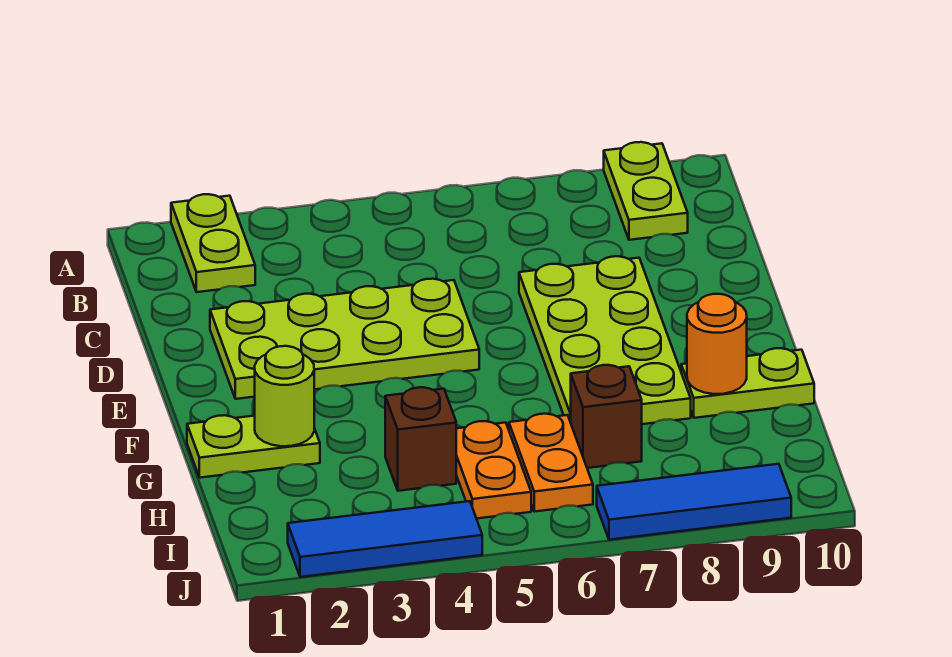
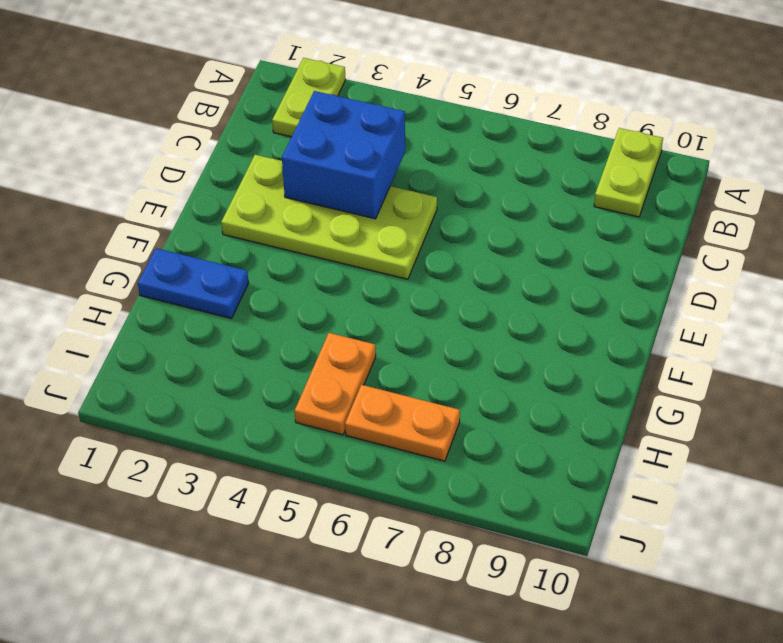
blue 2x2 brick [282,91,405,219] -> none
blue 1x2 plate [138,248,249,318] -> lime 1x2 plate [187,415,320,478]
orange 1x2 plate [345,385,460,461] -> orange 1x2 plate turned to [509,414,593,512]
none -> lime 2x4 plate [519,256,691,424]
none -> lime 1x2 plate [681,348,814,418]
none -> brown 1x1 brick [385,387,456,491]

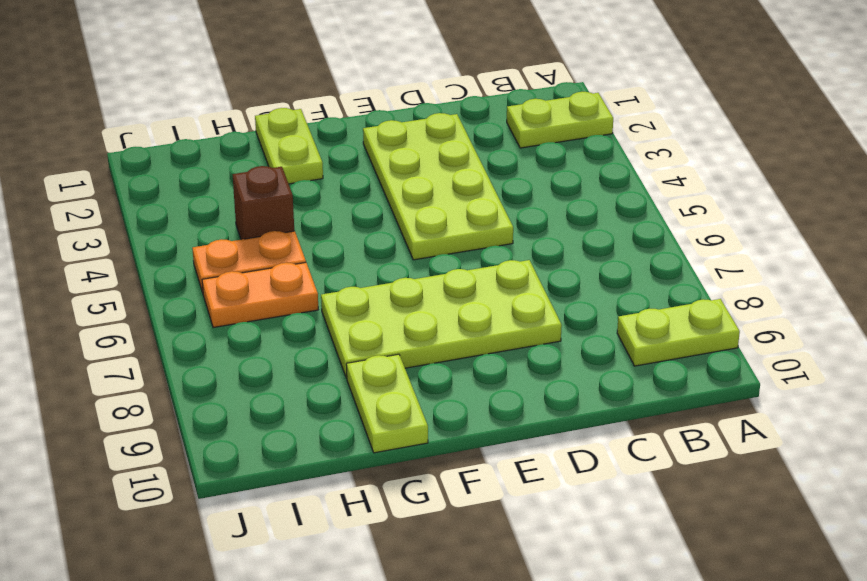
none -> brown 1x1 brick [571,365,642,468]
none -> blue 1x3 tile [288,501,482,577]
none -> blue 1x3 tile [597,464,791,540]

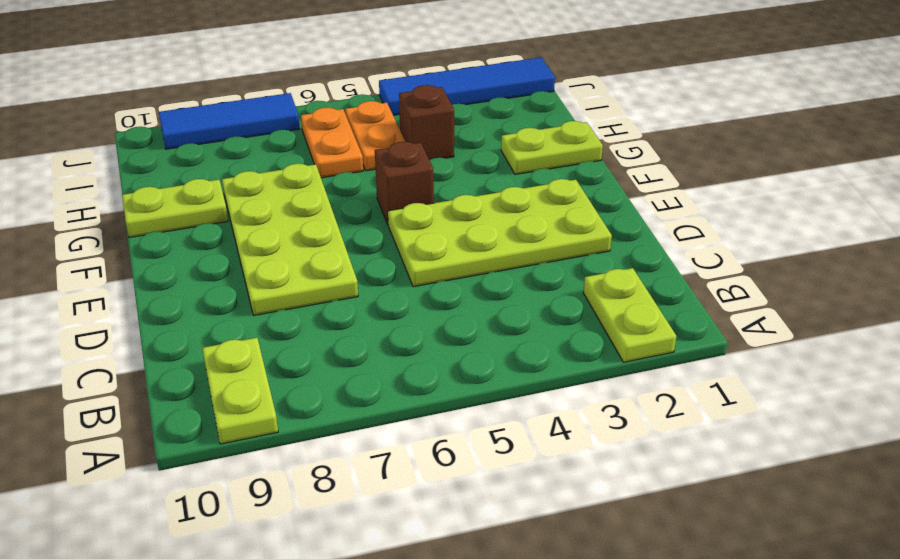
brown 1x1 brick [375,142,434,224] -> brown 1x1 brick moved to [571,365,642,468]
blue 1x4 tile [379,57,555,115] -> blue 1x3 tile [288,501,482,577]
none -> lime 1x1 round brick [255,346,314,446]
none -> orange 1x1 round brick [687,294,747,394]

